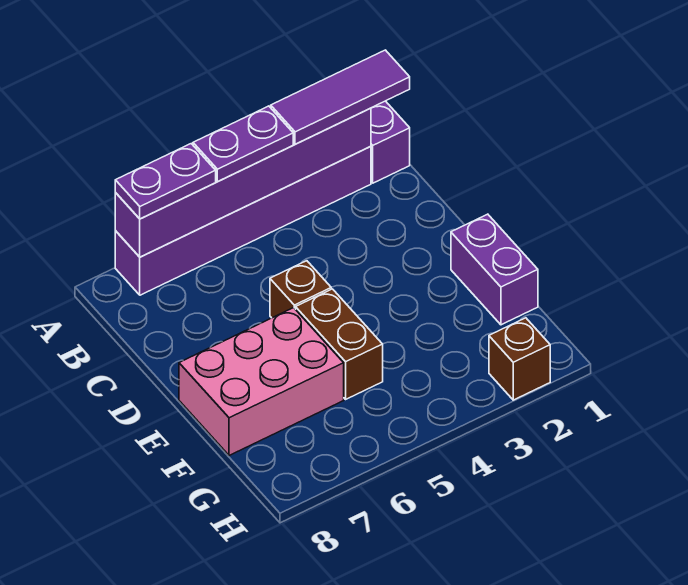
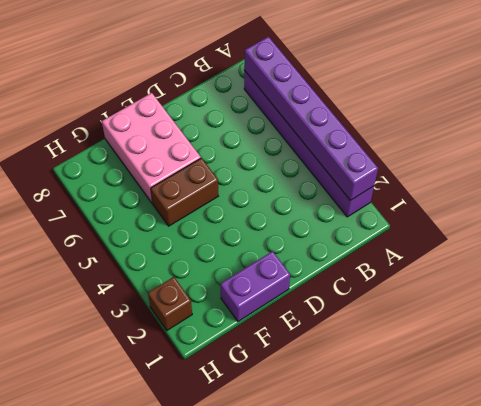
none -> purple 1x1 brick [371,101,410,183]
none -> brown 1x1 brick [270,261,331,318]

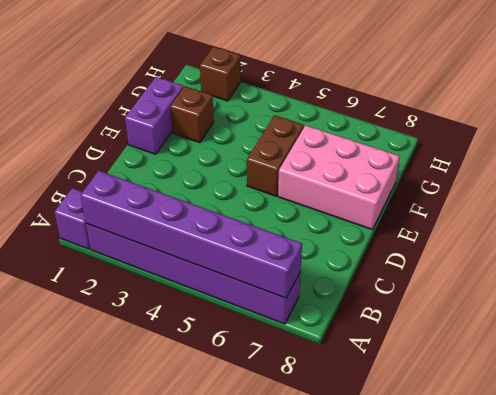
brown 1x1 brick [170,86,214,143] -> brown 1x1 brick moved to [270,261,331,318]
none -> purple 1x3 tile [271,50,410,144]
none -> purple 1x2 plate [193,106,293,182]

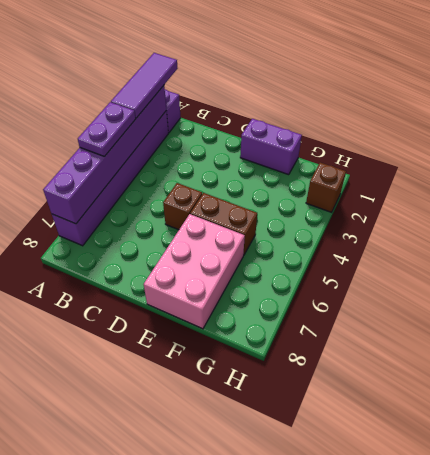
none -> purple 1x2 plate [115,144,216,219]

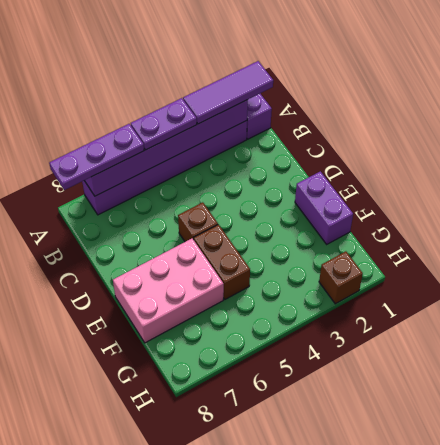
purple 1x3 plate [49,124,144,190] -> purple 1x2 plate [115,144,216,219]

